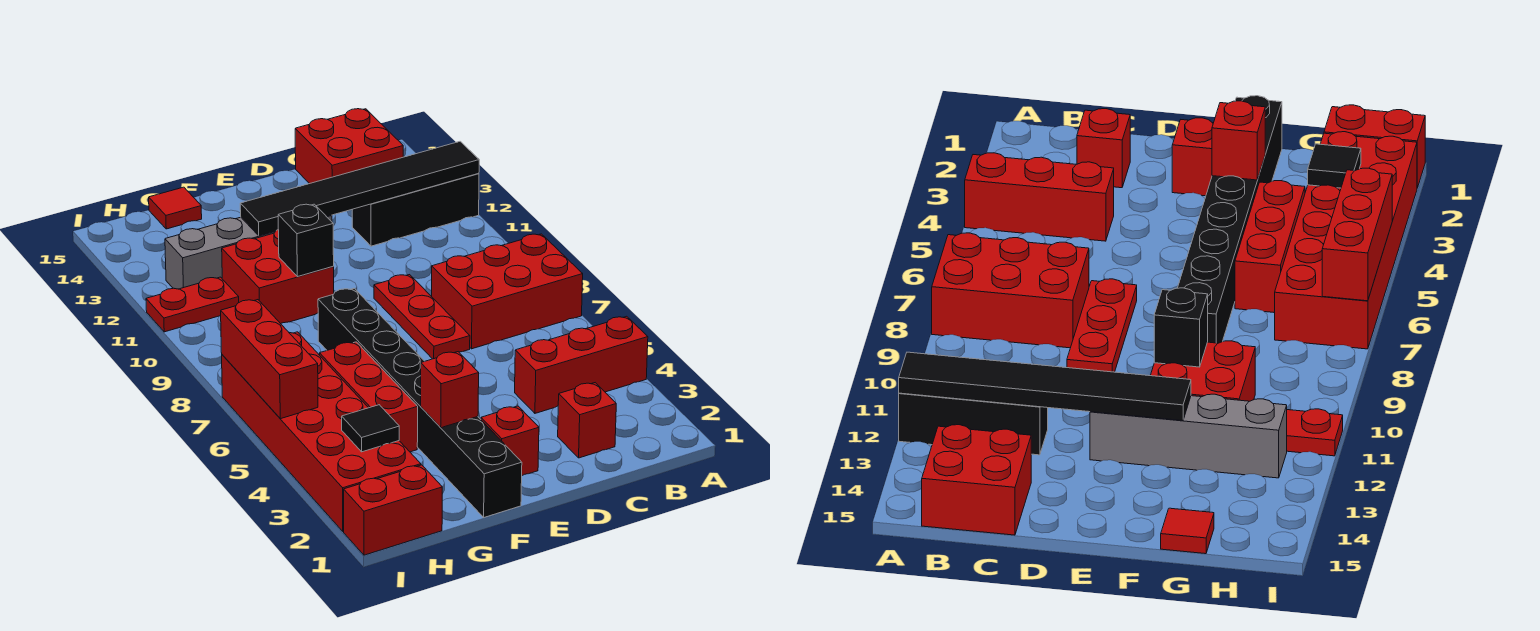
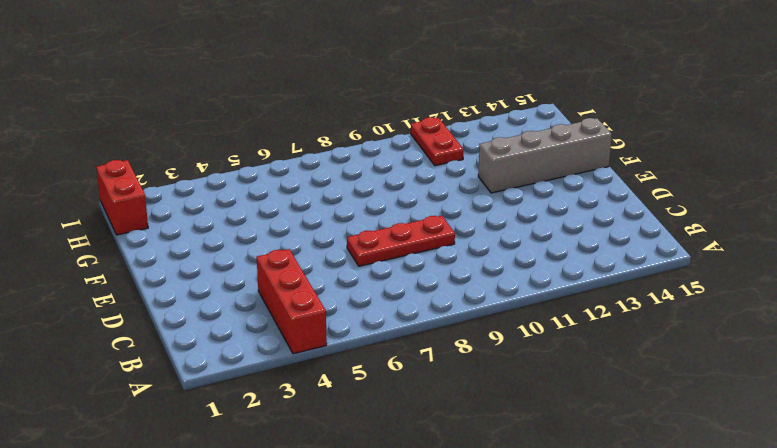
grey 1x4 brick [478,118,612,193] -> grey 1x4 brick turned to [165,215,332,289]
none -> red 2x3 brick [432,234,583,349]
none -> black 1x3 brick [352,173,479,246]
none -> red 2x2 brick [295,109,403,184]

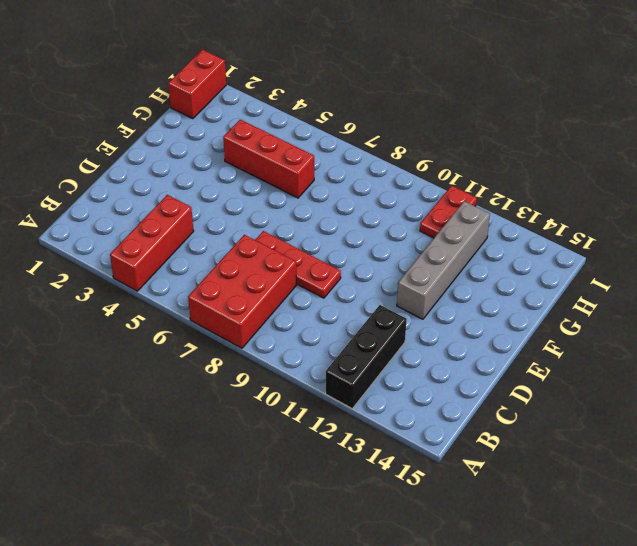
none -> red 2x2 brick [295,109,403,184]
none -> red 1x1 brick [558,383,616,458]
none -> red 1x1 brick [481,406,539,476]

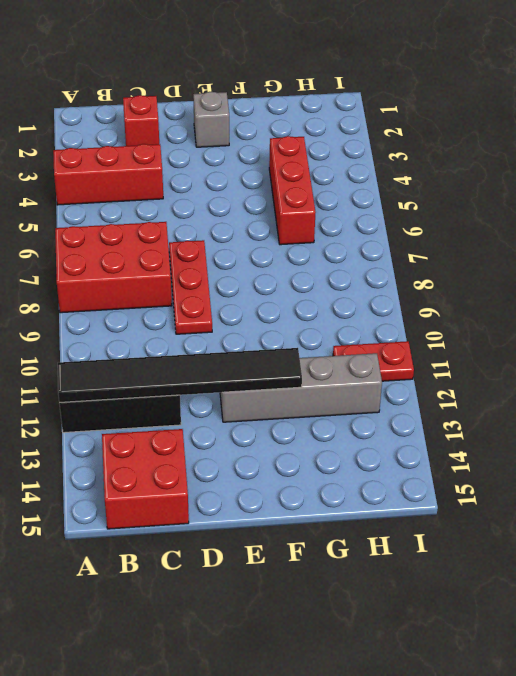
grey 1x1 brick [193,92,229,147] -> red 1x1 brick [481,406,539,476]
none -> black 1x8 brick [318,288,522,517]
none -> red 2x2 brick [222,230,334,324]
none -> red 1x1 tile [149,187,202,229]

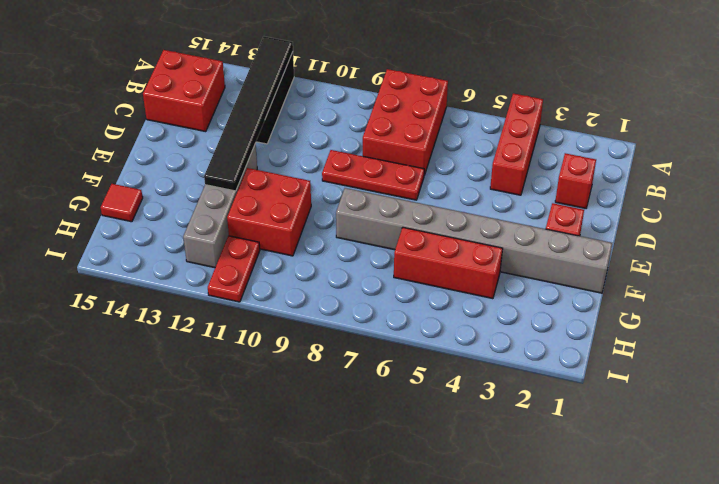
grey 1x8 brick [336,188,612,293] -> black 1x8 brick [318,288,522,517]
none -> red 1x2 brick [344,465,442,555]
none -> red 2x6 brick [222,332,421,532]
none -> red 1x1 brick [421,352,479,428]

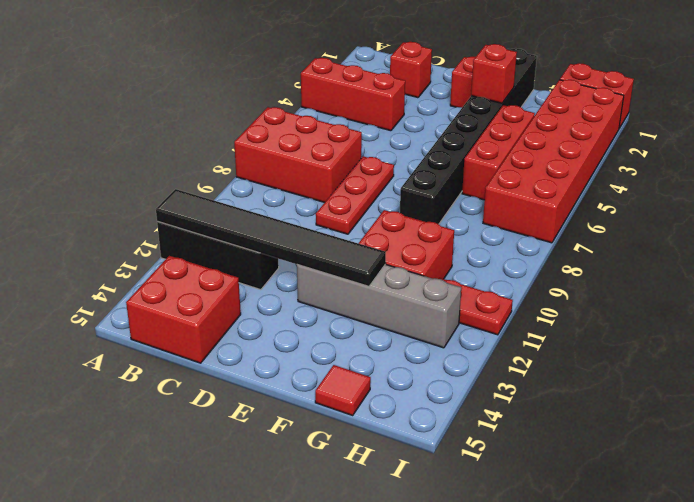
none -> black 1x1 brick [278,204,334,277]
none -> black 1x1 tile [342,405,399,452]
none -> red 1x3 brick [221,300,318,419]

